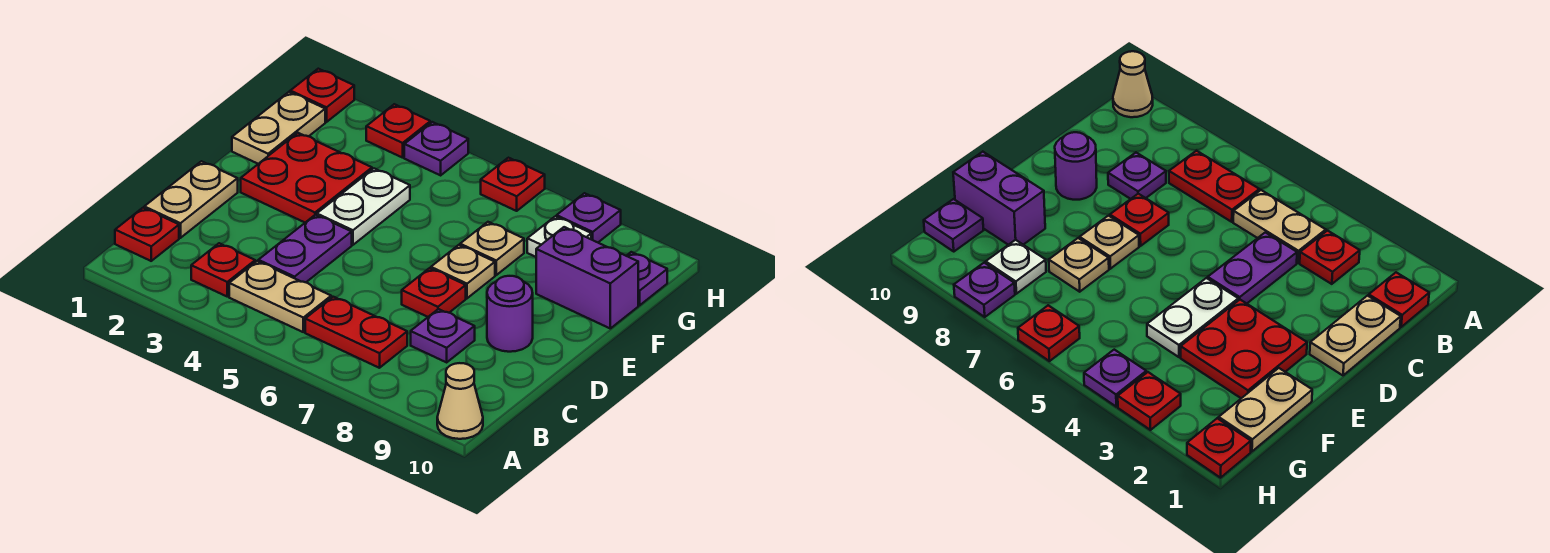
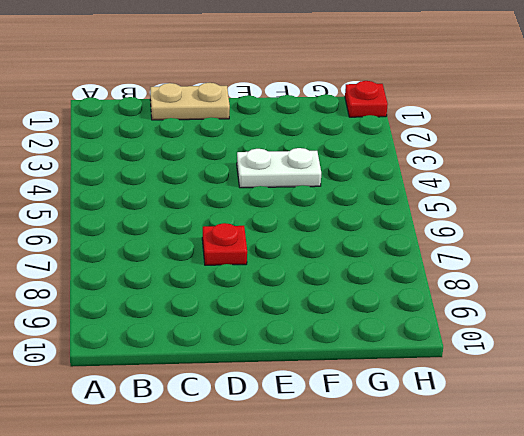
none -> tan 1x1 cone [437,363,483,439]
none -> red 1x1 plate [115,208,179,261]
none -> red 1x1 plate [191,243,255,297]

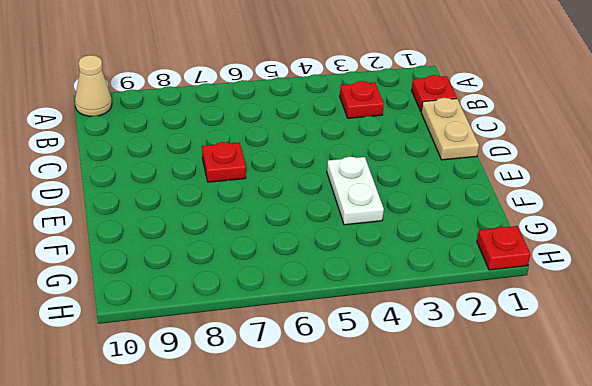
none -> tan 1x2 plate [229,261,331,332]
none -> red 1x2 plate [305,297,407,368]
none -> purple 1x2 plate [258,215,352,282]

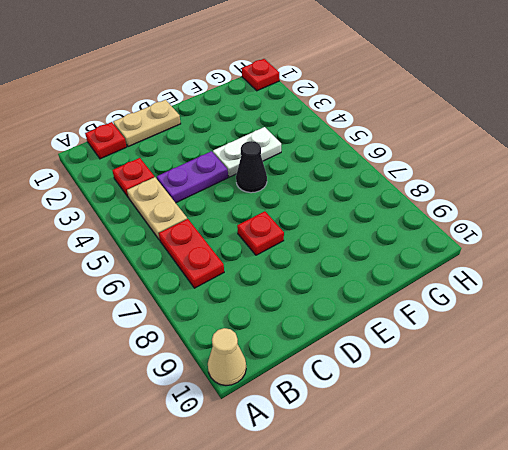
black 1x1 cone [236,141,267,193] -> none
none -> purple 1x1 plate [411,309,475,362]
none -> purple 1x1 round brick [487,276,533,352]
none -> red 2x2 plate [241,133,372,222]

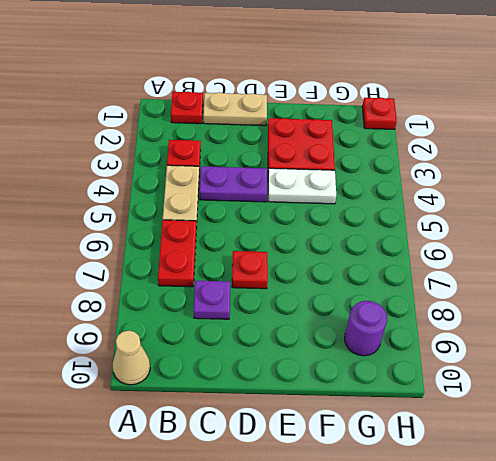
purple 1x1 round brick [344,301,387,356] -> purple 1x1 round brick moved to [487,276,533,352]
none -> tan 1x1 plate [431,245,495,298]
none -> tan 1x2 plate [232,92,325,164]
none -> tan 1x1 plate [460,222,524,275]

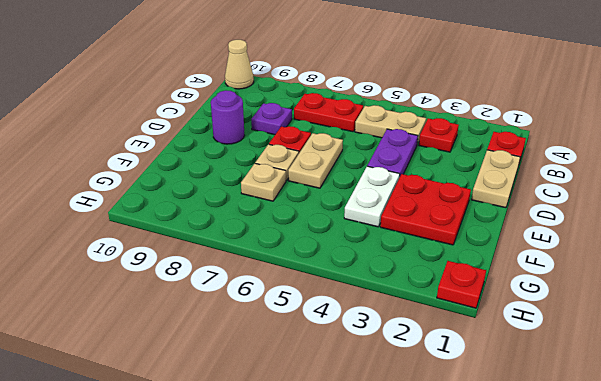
tan 1x2 plate [288,133,343,188] -> tan 1x2 plate moved to [232,92,325,164]
none -> purple 1x2 brick [536,227,638,328]
none -> white 1x1 plate [527,216,591,257]
none -> purple 1x1 plate [627,252,667,305]

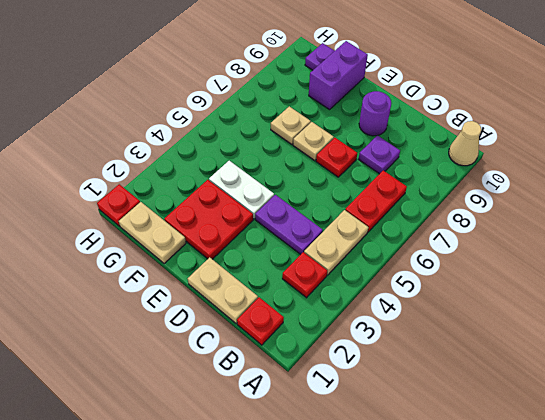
none -> white 1x1 plate [527,216,591,257]
none -> red 1x1 plate [366,104,430,158]
none -> purple 1x1 plate [404,122,468,175]

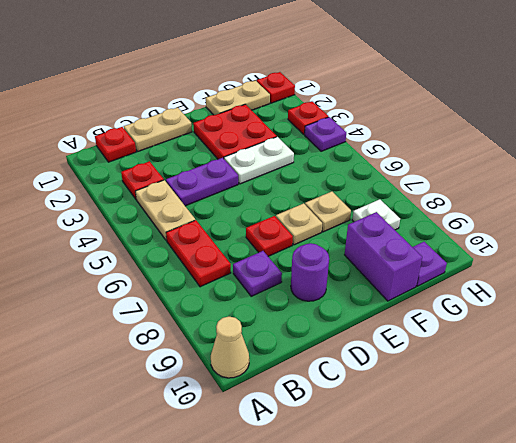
none -> red 1x1 plate [481,158,545,211]
none -> purple 1x1 plate [557,193,621,242]

